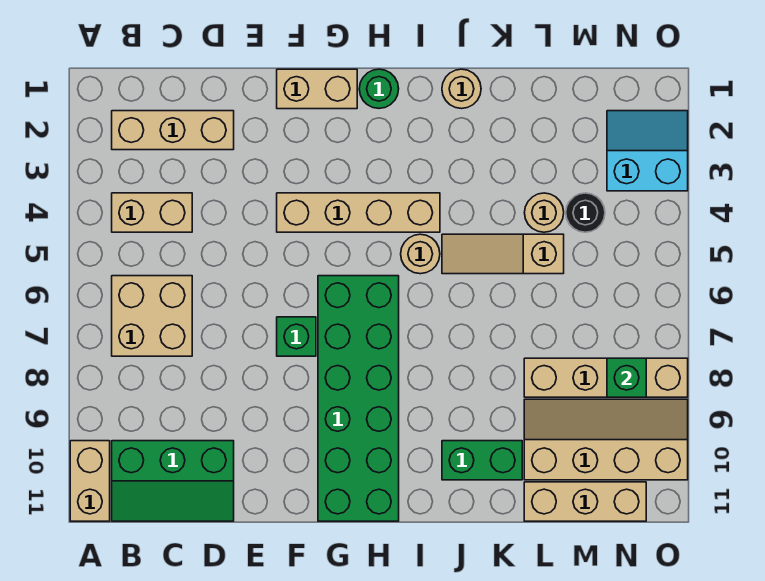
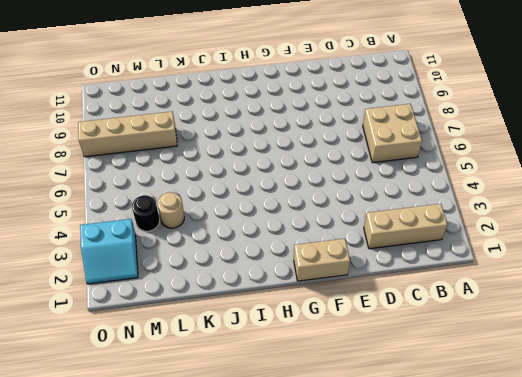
none -> tan 1x2 brick [70,441,110,521]
none -> tan 1x2 brick [112,193,192,232]
none -> green 2x3 slope [112,441,234,521]

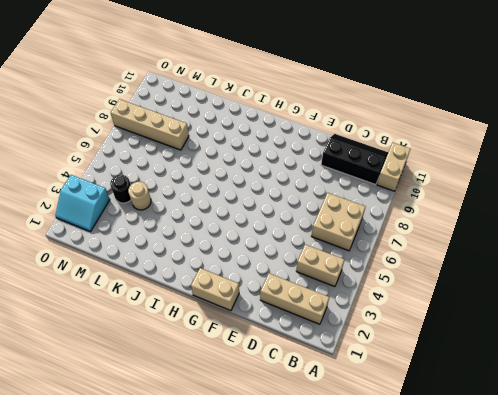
black 2x3 slope [321,134,388,185] -> green 2x3 slope [112,441,234,521]
none -> tan 1x4 brick [277,193,440,232]
none -> green 1x1 brick [277,317,316,356]
none -> green 2x6 brick [318,276,399,521]

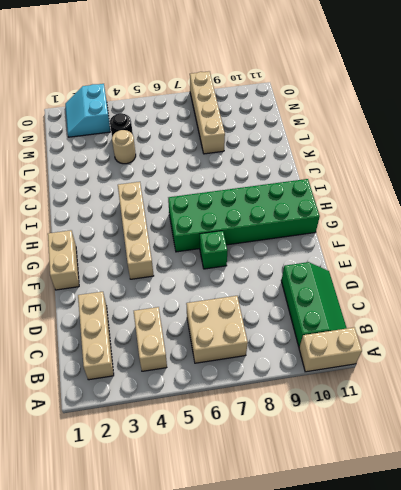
none -> green 1x1 round brick [359,69,399,108]
none -> tan 1x1 round brick [401,234,440,274]
none -> tan 1x1 round brick [442,69,481,109]

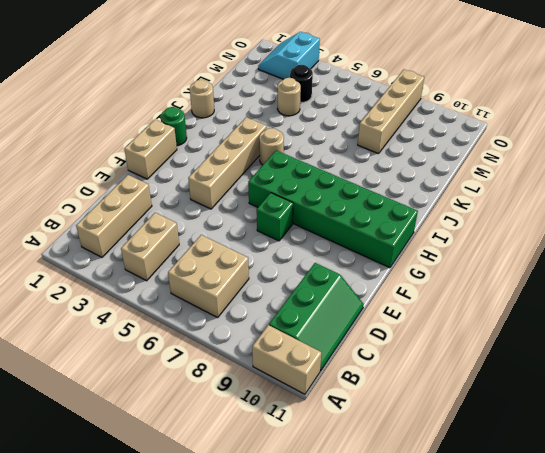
none -> tan 1x3 slope [442,234,564,274]
none -> green 1x2 brick [442,441,522,480]
none -> tan 2x4 slope [524,399,688,480]

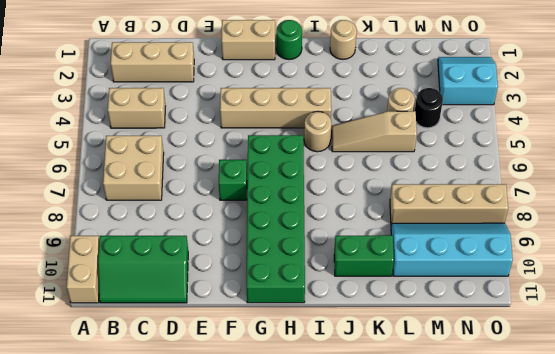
cyan 2x4 slope [391,223,513,276] -> tan 2x4 slope [524,399,688,480]
none -> tan 1x3 brick [524,482,646,521]
none -> green 1x1 brick [607,358,646,397]

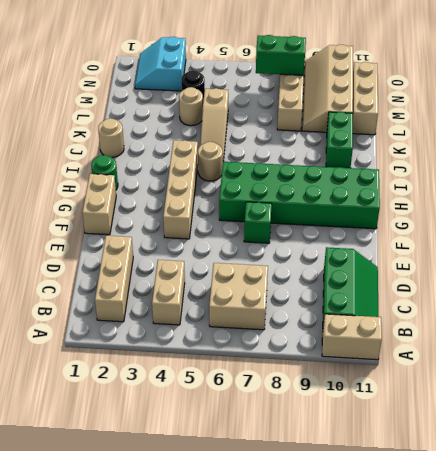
green 1x2 brick [256,35,306,75] -> green 1x1 brick [607,358,646,397]

